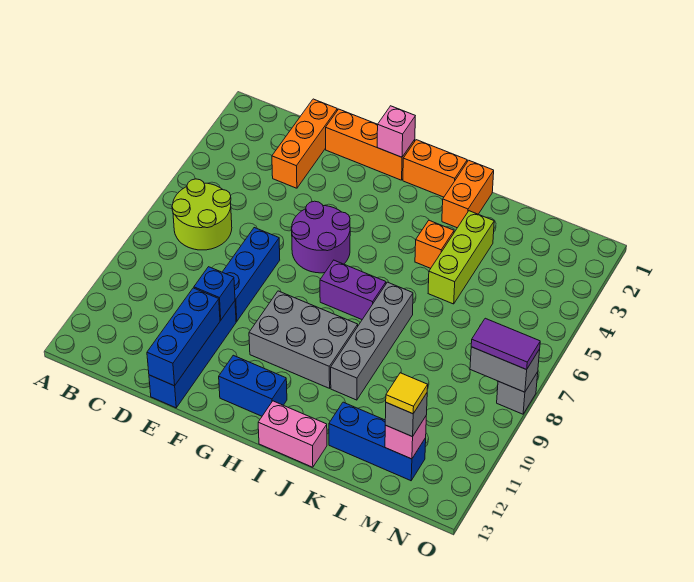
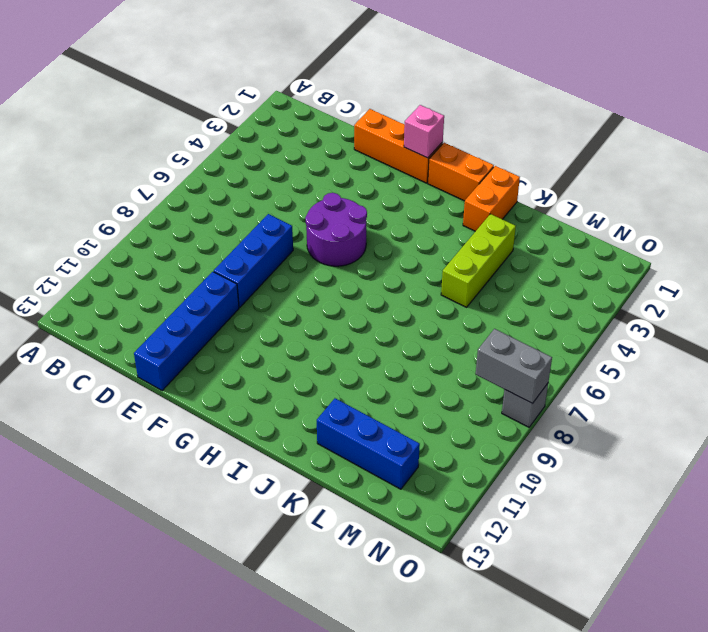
none -> lime 2x2 round brick [172,179,232,250]
none -> orange 1x3 brick [272,99,337,188]
none -> grey 2x3 brick [249,291,358,388]

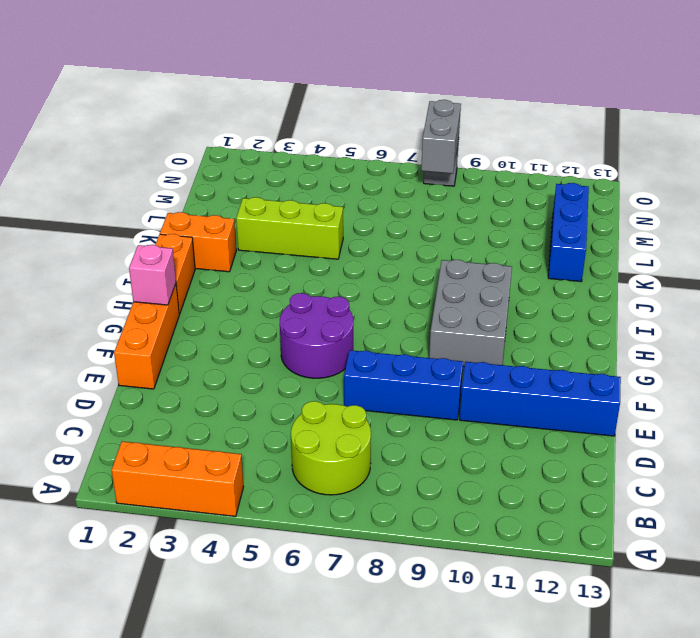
orange 1x3 brick [111,441,243,516] -> orange 1x3 brick moved to [272,99,337,188]
none -> blue 1x2 brick [219,355,287,416]
none -> purple 1x2 brick [320,260,386,319]
none -> pink 1x2 brick [258,401,327,467]

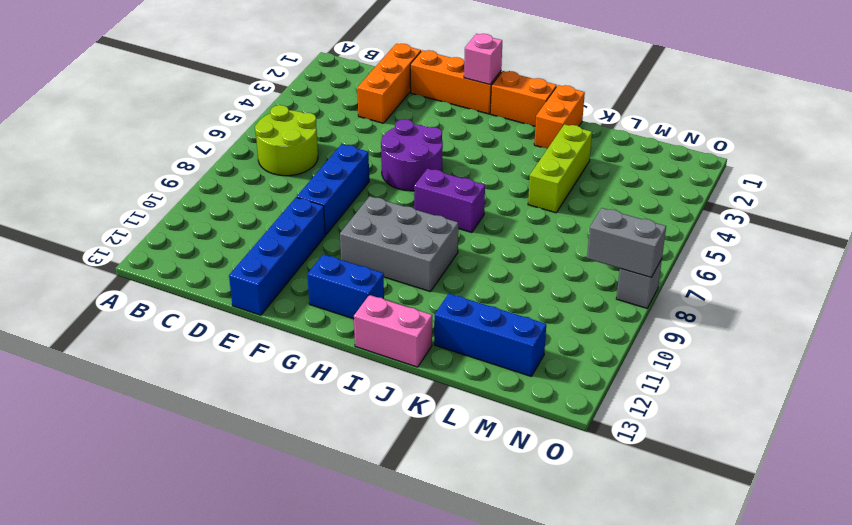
none -> orange 1x1 brick [415,220,454,268]
none -> grey 1x4 brick [331,282,413,400]
none -> blue 1x1 brick [194,267,235,320]

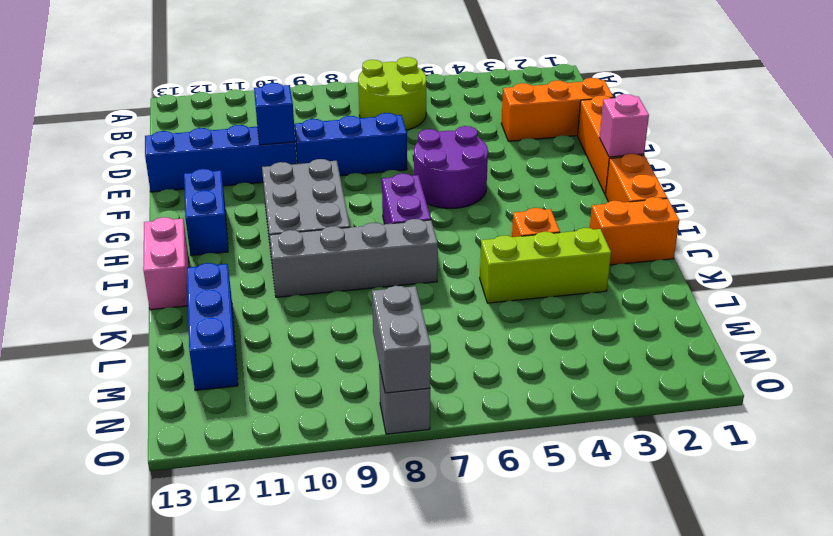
none -> blue 1x3 brick [147,288,220,386]
none -> pink 1x1 brick [385,416,426,459]
none -> grey 1x1 brick [385,393,427,437]

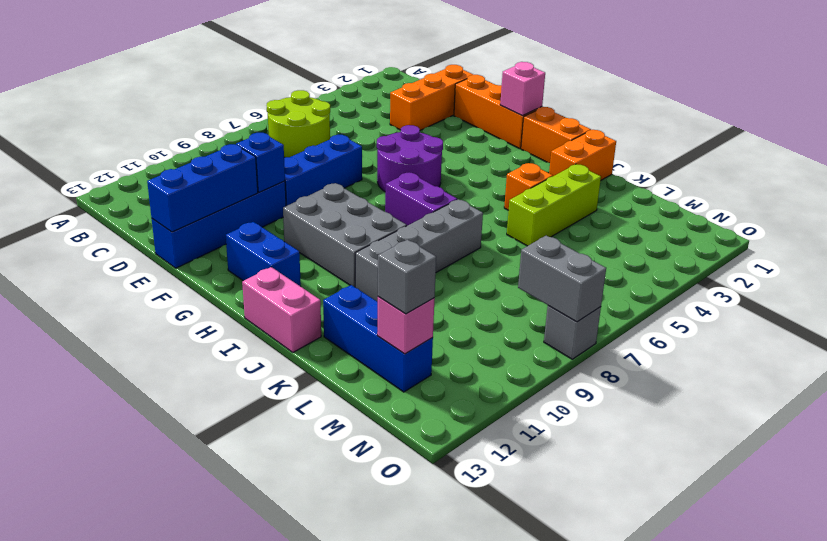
none -> purple 1x2 tile [471,318,540,370]
none -> yellow 1x1 tile [386,373,428,414]

